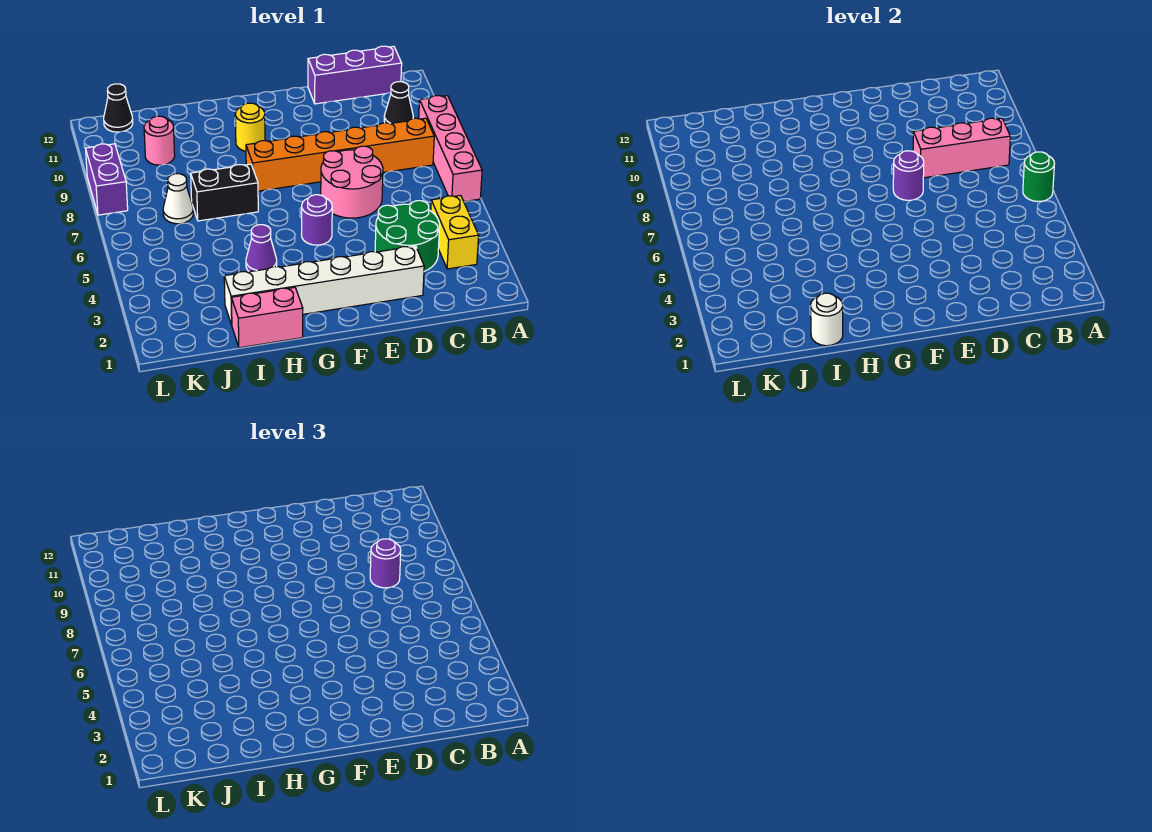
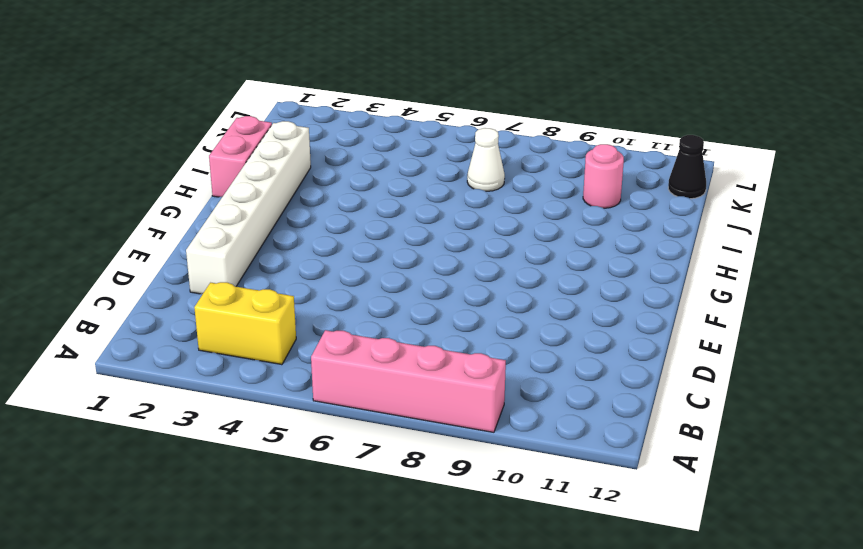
none -> orange 1x6 brick [246,118,434,191]
none -> black 1x1 cone [384,82,413,124]
none -> purple 1x3 brick [308,46,402,104]

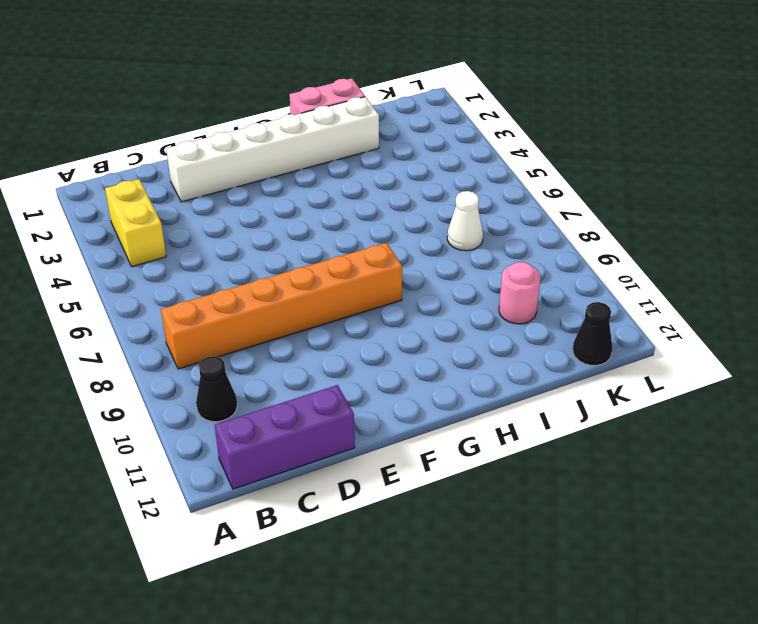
none -> pink 1x4 brick [419,96,482,202]
none -> green 2x2 round brick [375,201,440,271]
none -> pink 2x2 round brick [321,146,383,218]

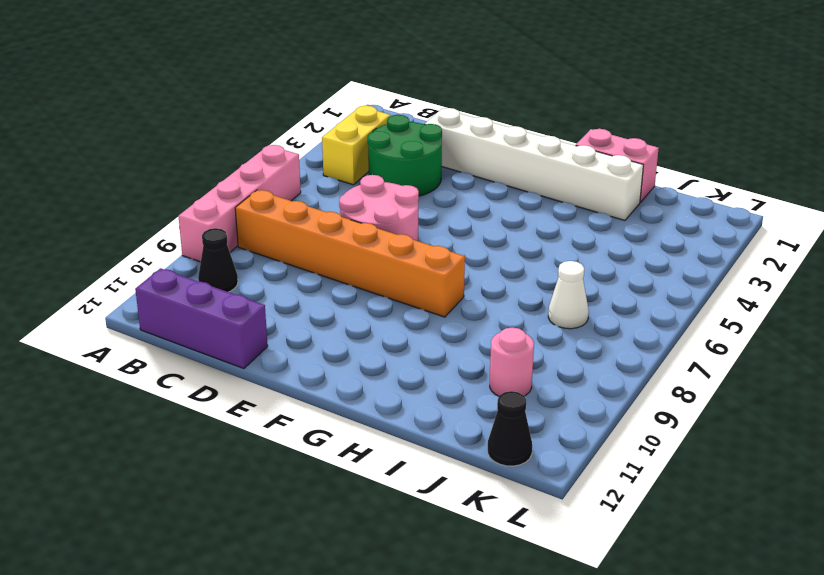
none -> purple 1x1 round brick [302,195,332,245]
none -> yellow 1x1 round brick [235,103,265,151]
none -> purple 1x1 cone [246,225,277,272]

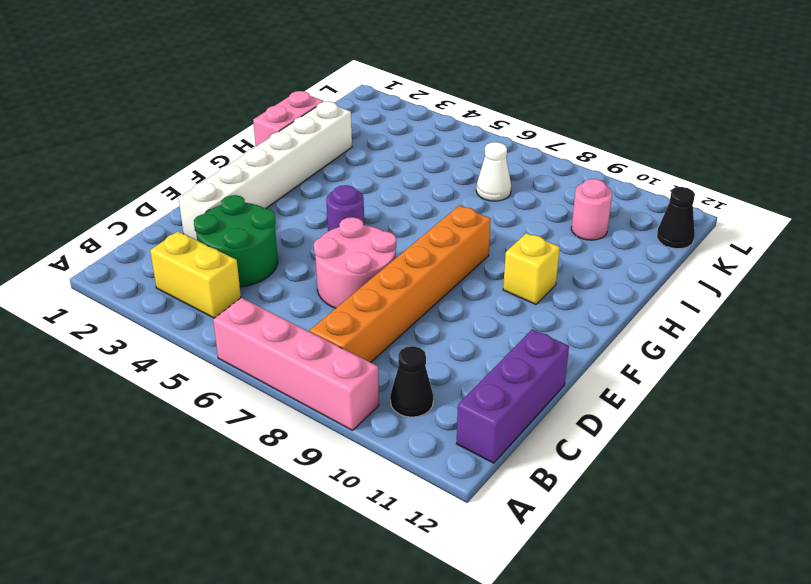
yellow 1x1 brick [503,233,560,304] -> yellow 1x1 round brick [235,103,265,151]
none -> purple 1x1 cone [246,225,277,272]
none -> black 1x2 brick [191,164,258,221]
none -> purple 1x2 brick [85,144,128,215]

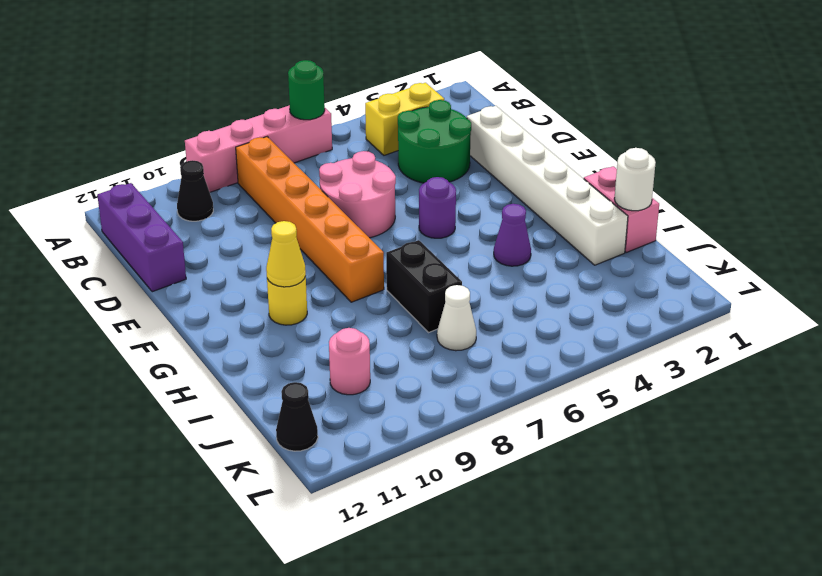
yellow 1x1 cone [266,221,306,287] -> none
none -> purple 1x2 brick [85,144,128,215]
none -> pink 1x3 brick [913,118,1010,178]
none -> purple 1x1 round brick [893,151,924,200]

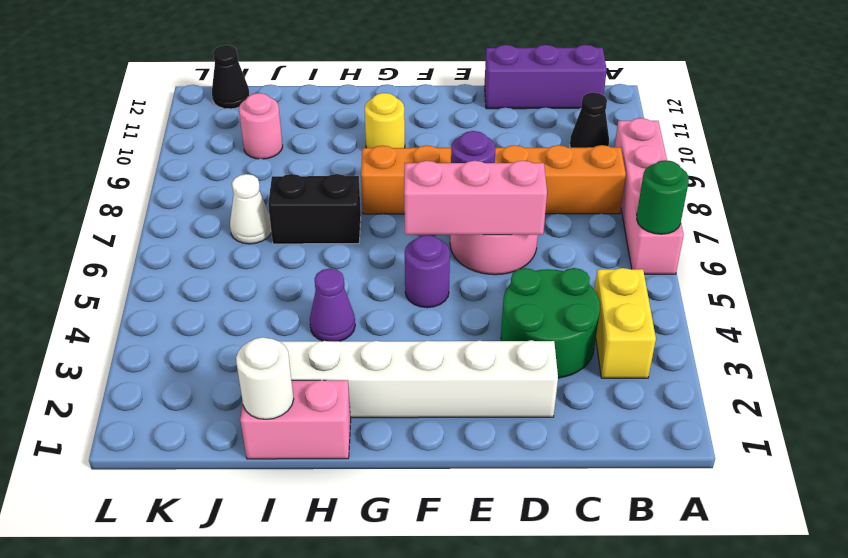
pink 1x3 brick [404,160,547,235] -> pink 1x3 brick moved to [913,118,1010,178]
none -> purple 1x2 brick [85,144,128,215]
none -> purple 1x1 round brick [370,539,401,588]

